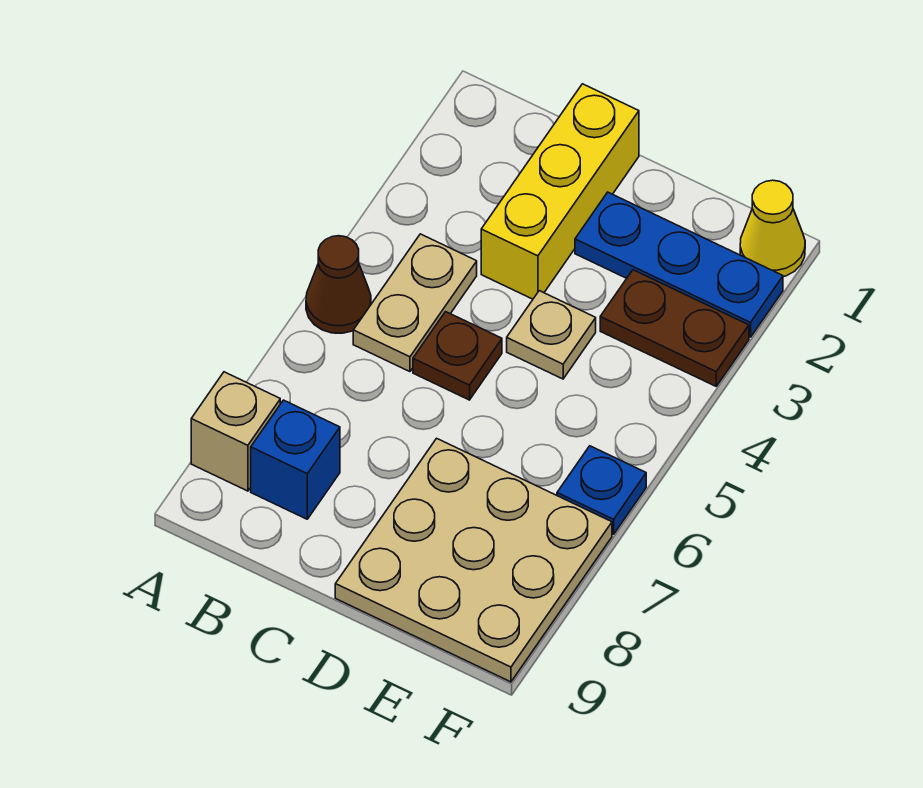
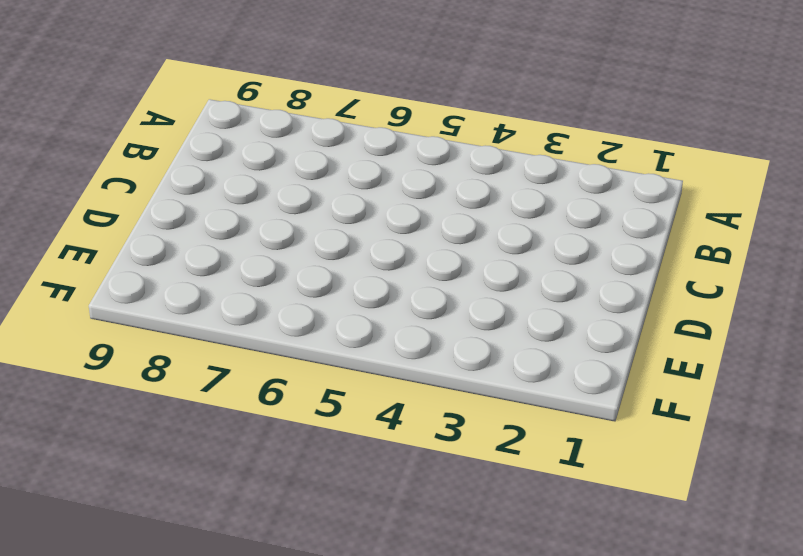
none -> brown 1x1 cone [306,236,371,333]
none -> tan 1x1 brick [191,372,280,491]
none -> tan 1x2 plate [353,234,477,372]

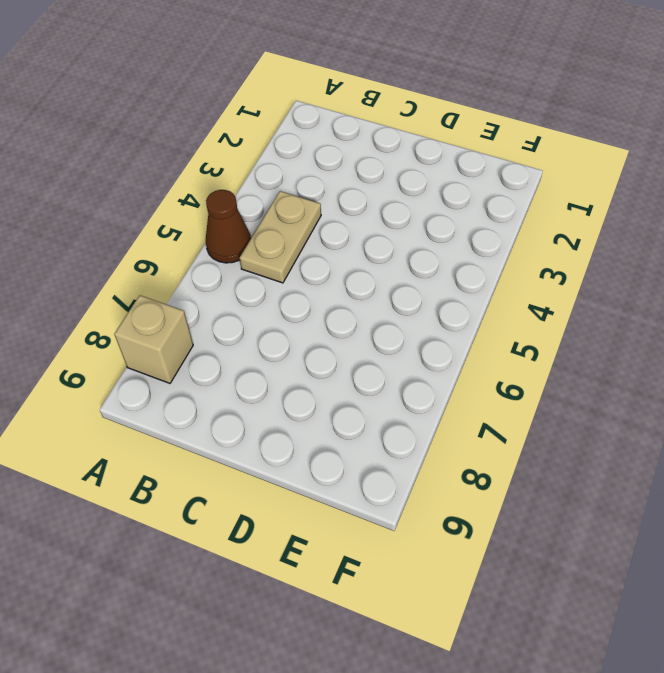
none -> blue 1x1 brick [251,400,340,519]
none -> yellow 1x3 brick [481,84,639,299]
none -> brown 1x1 plate [413,312,502,400]

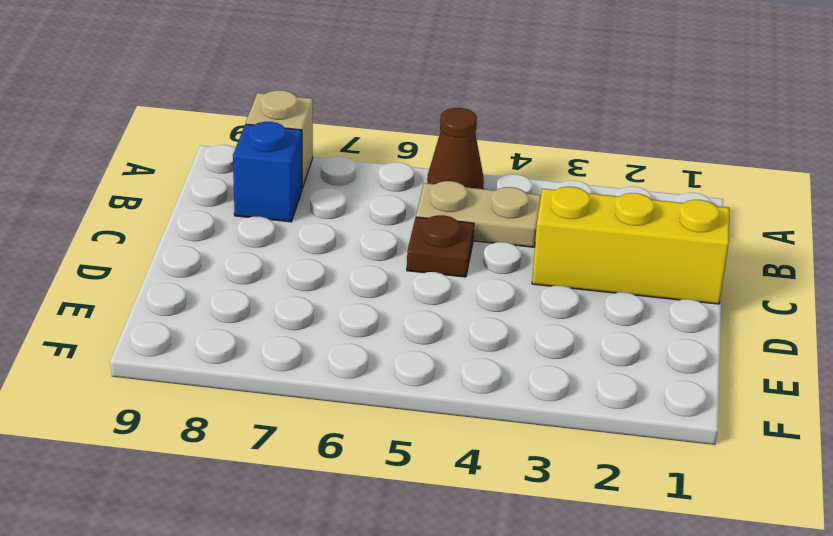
none -> blue 1x3 plate [575,192,783,337]
none -> tan 1x1 plate [507,291,596,379]
none -> tan 3x3 plate [335,438,612,682]

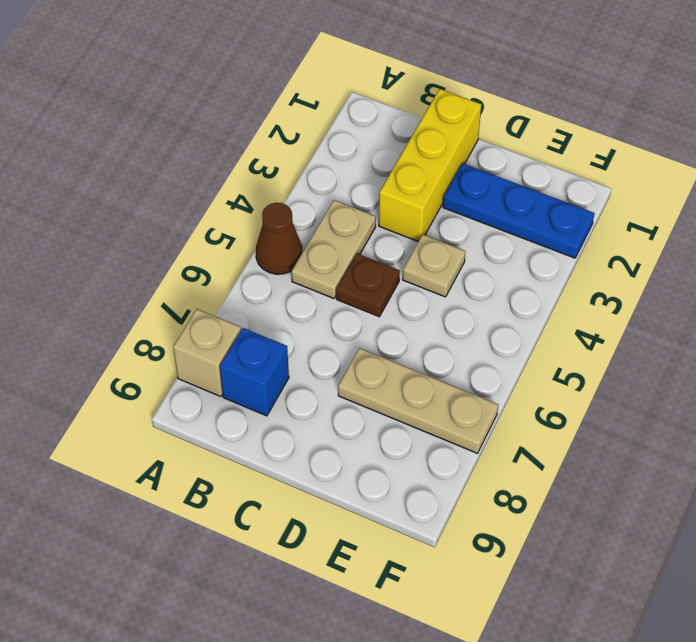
tan 1x3 plate [338,348,498,453] -> tan 3x3 plate [335,438,612,682]
none -> brown 1x2 plate [600,270,749,386]
none -> yellow 1x1 cone [740,180,805,277]
none -> blue 1x1 plate [557,446,646,534]

